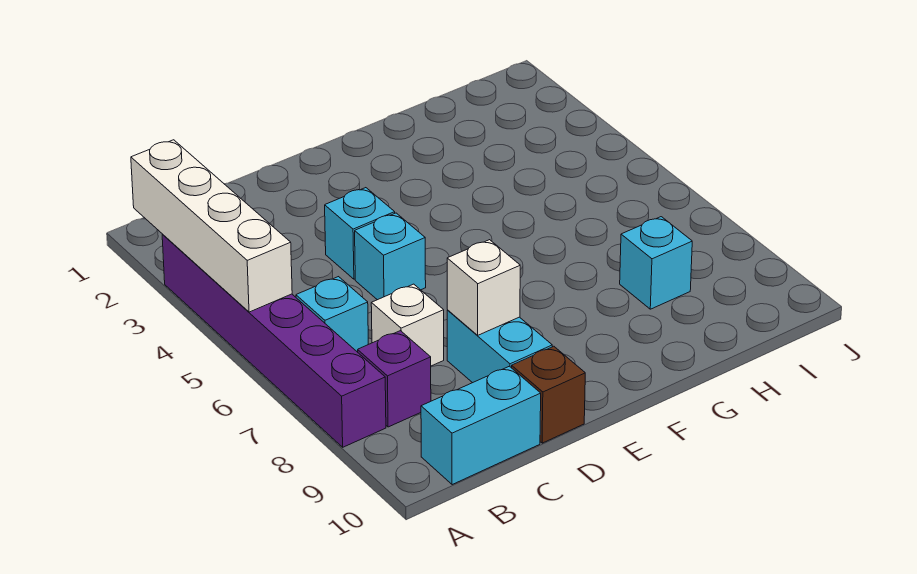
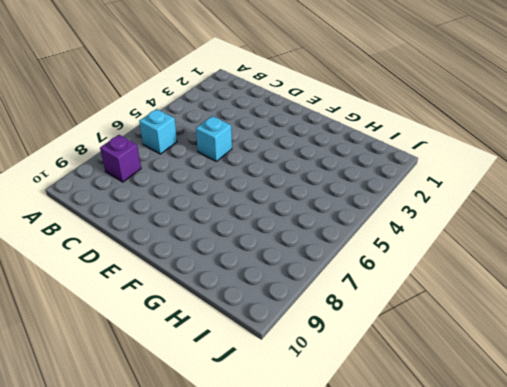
none -> purple 1x6 brick [162,234,386,447]
none -> cyan 1x2 brick [421,366,541,485]
none -> white 1x1 brick [371,284,444,366]

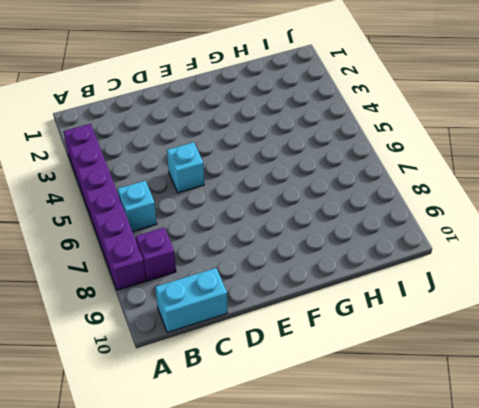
none -> white 1x1 brick [371,284,444,366]
none -> cyan 1x1 brick [325,188,395,279]
none -> cyan 1x2 brick [447,310,552,383]

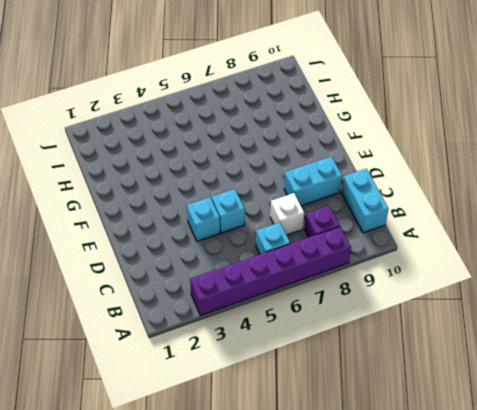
none -> brown 1x1 brick [512,346,585,443]
none -> cyan 1x1 brick [620,217,692,309]
none -> white 1x4 brick [131,140,292,312]

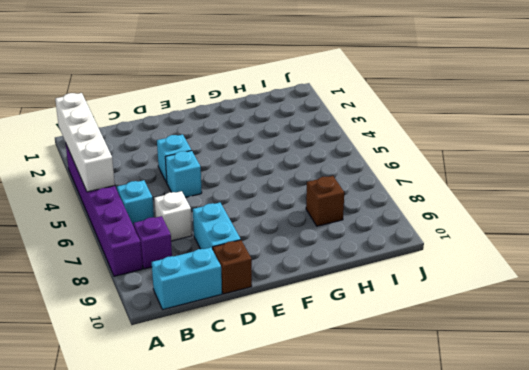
brown 1x1 brick [306,176,344,226] -> cyan 1x1 brick [620,217,692,309]
none -> white 1x1 brick [447,240,520,335]

